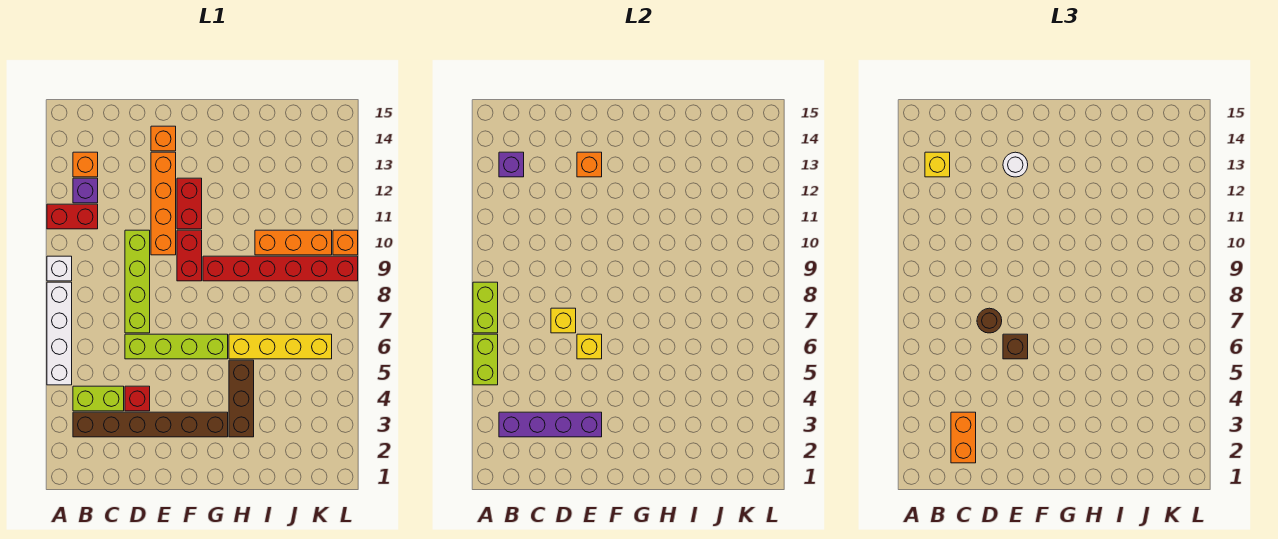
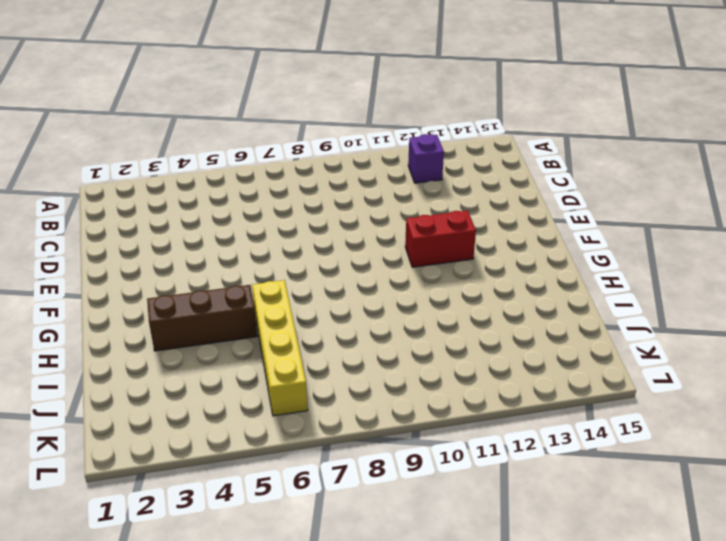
none -> white 1x4 brick [47,282,72,385]
none -> white 1x1 brick [47,256,72,281]
none -> red 1x2 brick [47,204,98,229]
none -> brown 1x6 brick [73,412,228,437]

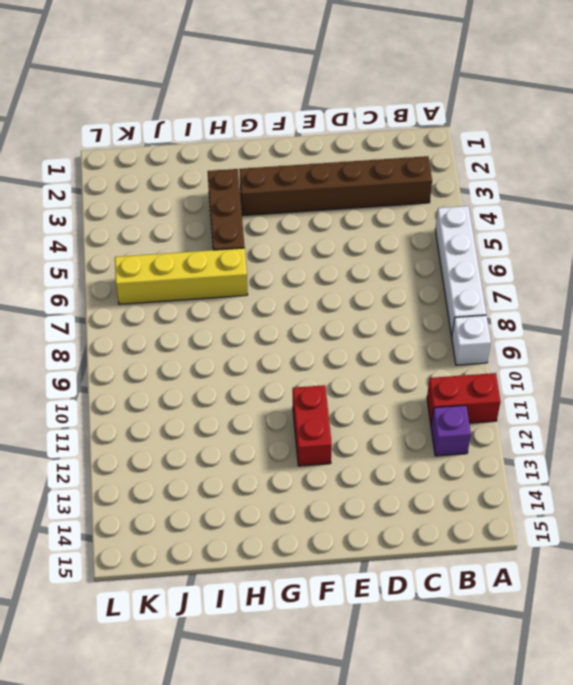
none -> lime 1x2 brick [73,386,124,411]
none -> orange 1x1 brick [73,152,98,177]
none -> red 1x1 brick [125,386,150,411]
none -> lime 1x4 brick [125,334,228,359]

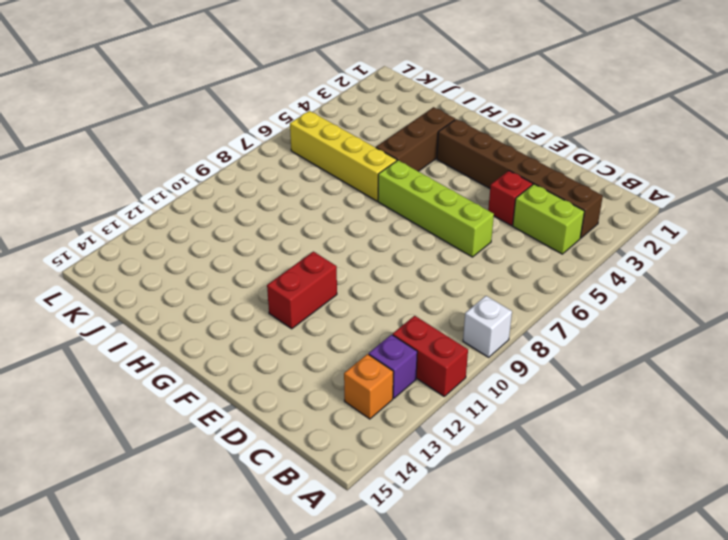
none -> white 1x4 brick [47,282,72,385]
none -> lime 1x4 brick [125,230,150,333]
none -> orange 1x4 brick [151,152,176,255]
none -> orange 1x1 brick [151,126,176,151]

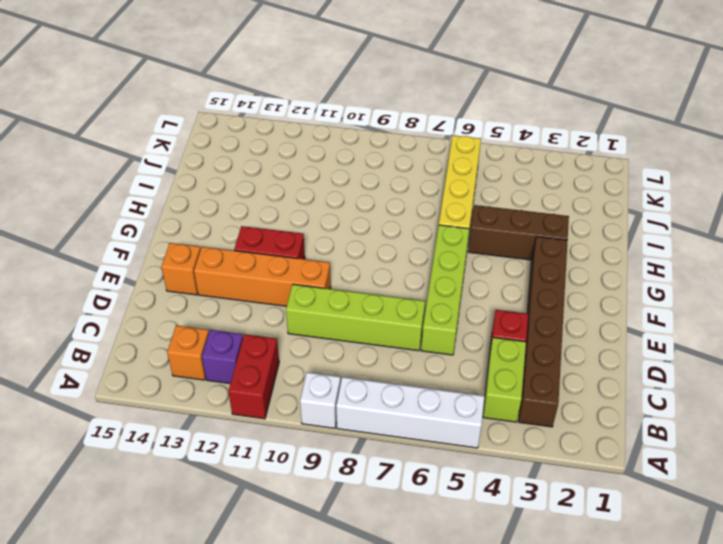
none -> red 1x2 brick [177,230,202,281]
none -> red 1x6 brick [203,256,358,281]
none -> orange 1x3 brick [255,230,332,255]
none -> orange 1x1 brick [333,230,358,255]

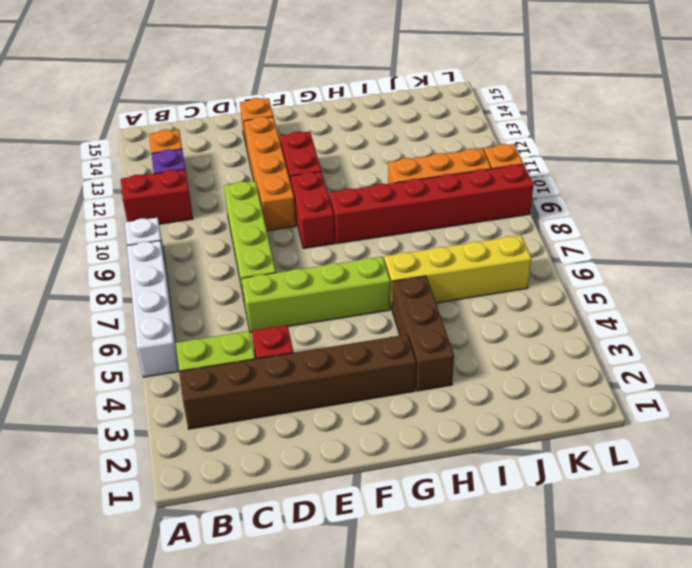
none -> lime 1x2 brick [473,334,498,385]
none -> lime 1x2 brick [473,282,498,333]
none -> purple 1x4 brick [499,412,602,437]
none -> purple 1x1 brick [499,152,524,177]

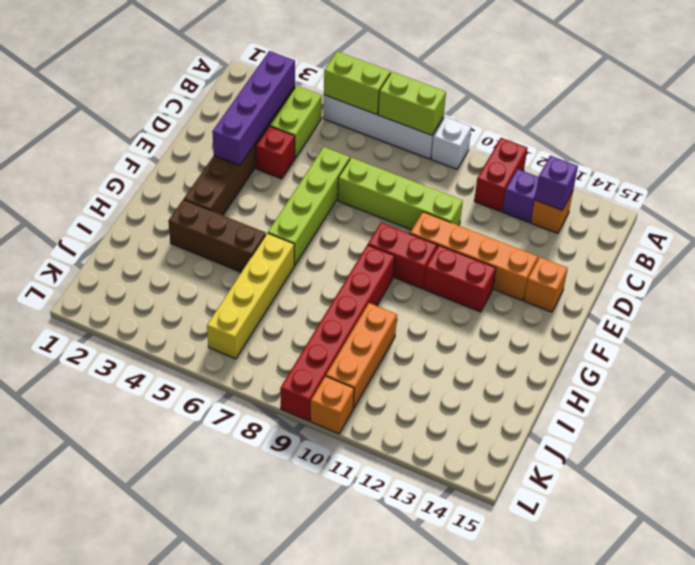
none -> yellow 1x1 brick [551,308,576,333]
none -> yellow 1x1 brick [577,334,602,359]
none -> orange 1x1 brick [577,152,602,177]
none -> yellow 1x1 brick [925,152,950,177]

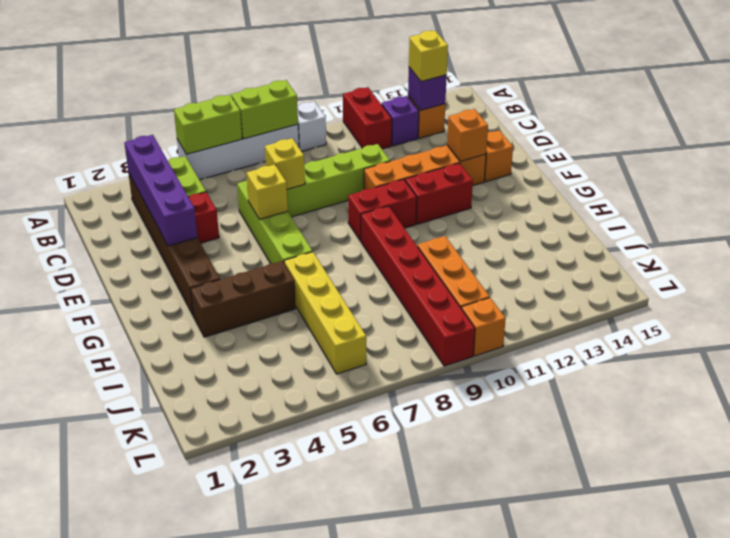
none -> orange 1x2 brick [951,412,976,463]
none -> brown 1x1 round brick [977,308,1002,333]
none -> brown 1x1 brick [1003,334,1028,359]
none -> white 1x1 round brick [1003,152,1028,177]

